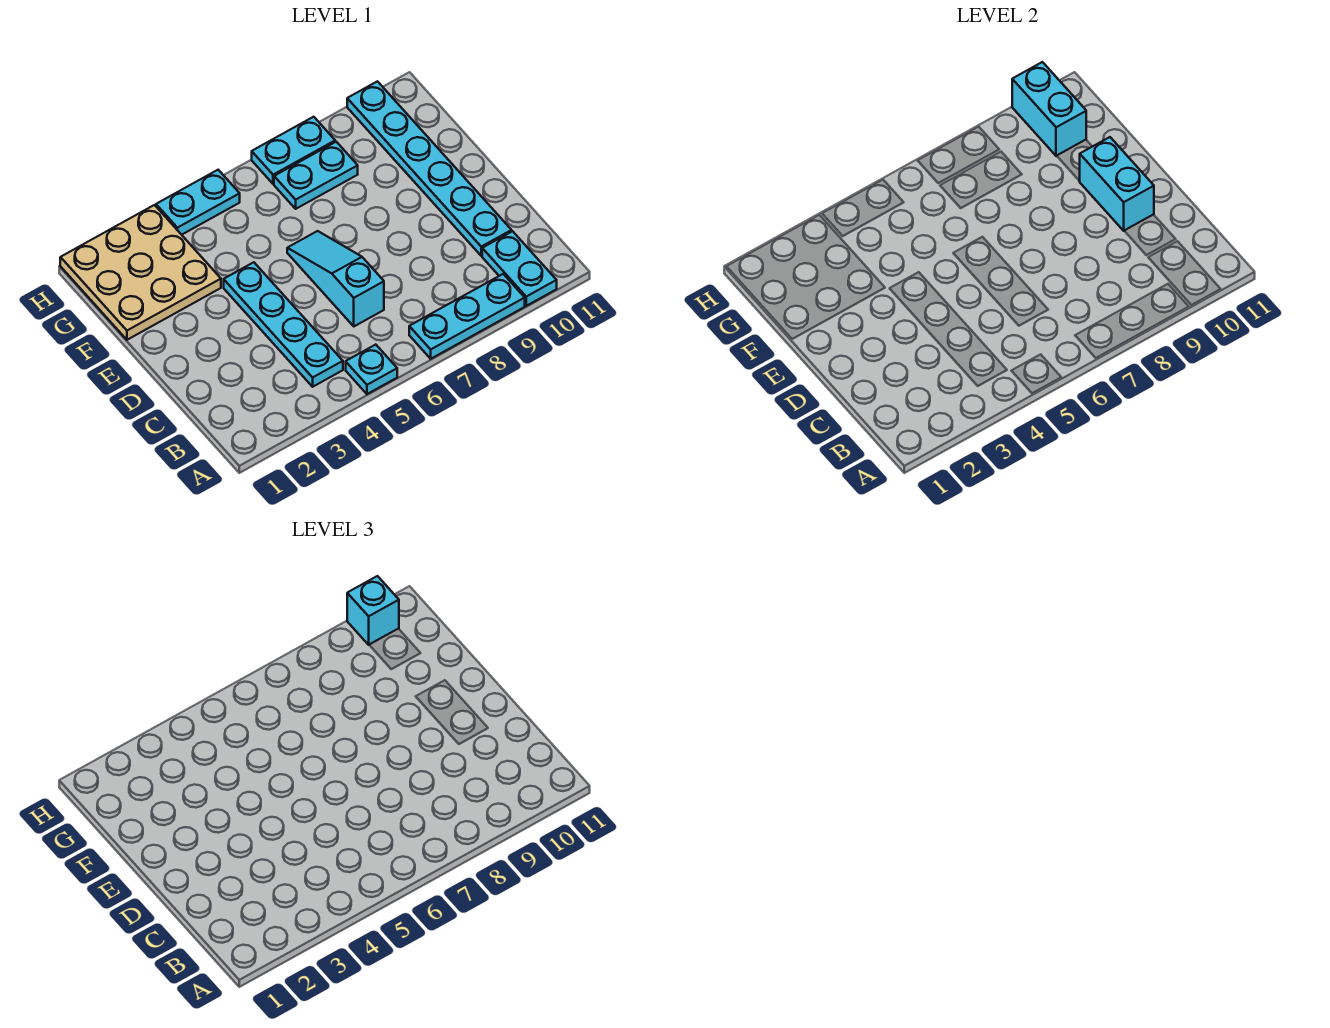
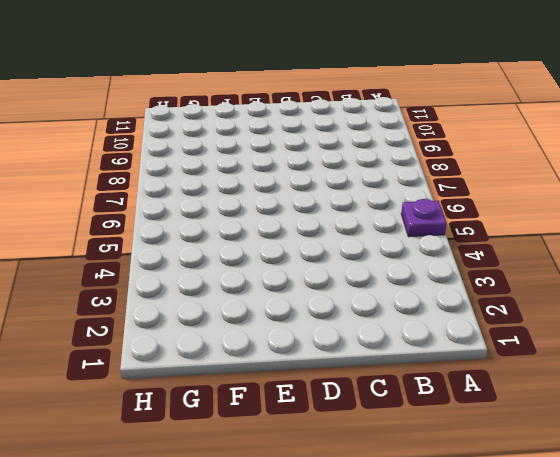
purple 1x1 plate [401,199,447,237] -> cyan 1x1 plate [346,345,397,394]
none -> cyan 1x3 plate [409,274,525,359]
none -> cyan 1x2 plate [482,231,557,306]
none -> cyan 1x4 plate [224,262,343,387]

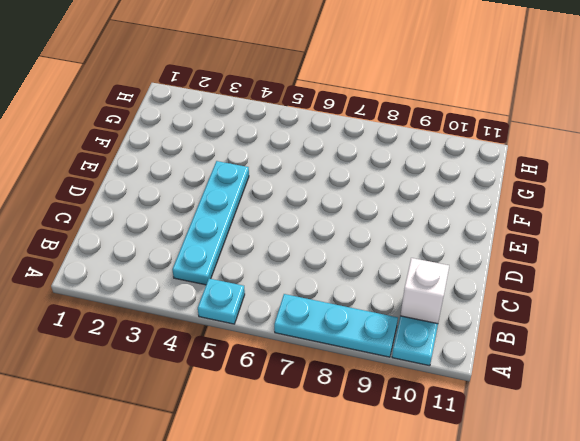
white 1x1 brick [400,258,449,324] -> none
none -> cyan 1x3 slope [287,231,384,326]
none -> cyan 1x6 plate [347,81,512,256]
none -> tan 3x3 plate [60,205,221,340]

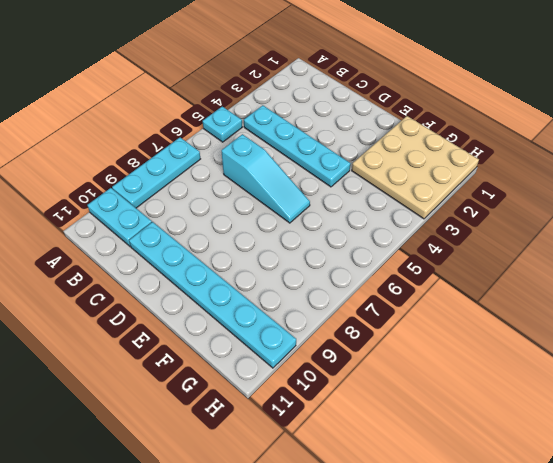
none -> cyan 1x2 plate [274,142,358,209]
none -> cyan 1x2 plate [156,170,240,235]
none -> cyan 1x2 plate [252,117,335,184]

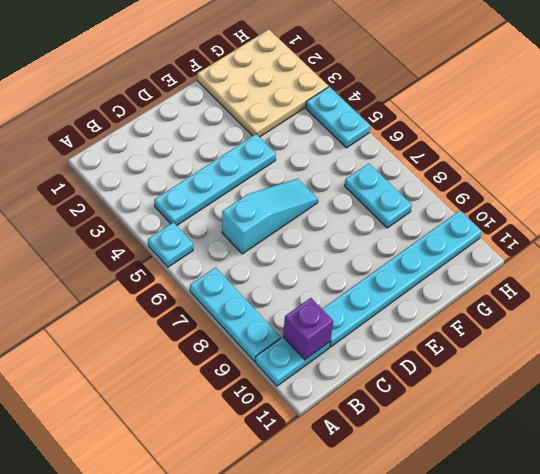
purple 1x1 brick [283,298,333,360] -> none
none -> cyan 1x2 plate [252,117,335,184]
none -> cyan 1x2 brick [1080,137,1154,231]
none -> cyan 1x2 brick [1012,62,1086,156]

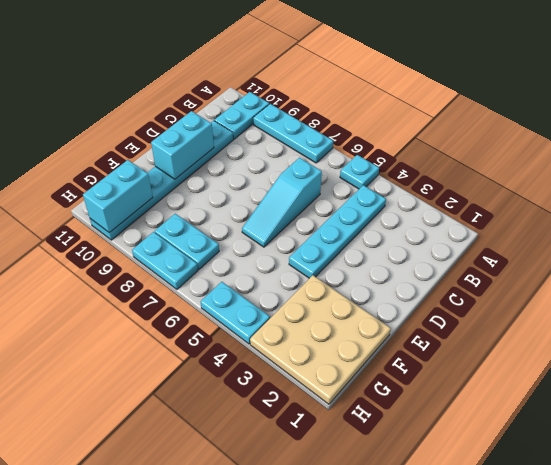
none -> cyan 1x1 brick [347,576,399,645]

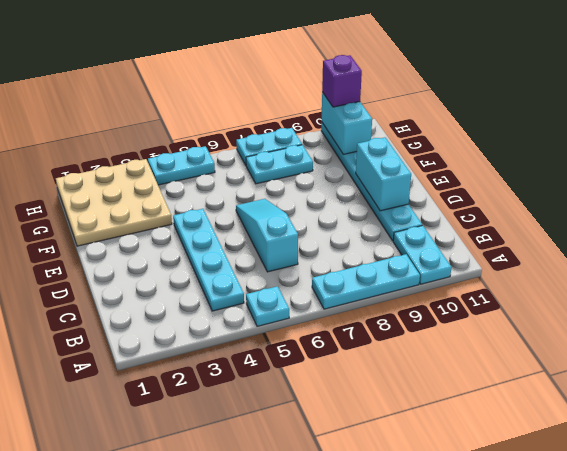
purple 1x1 brick [322,55,362,107] -> cyan 1x1 brick [347,576,399,645]

